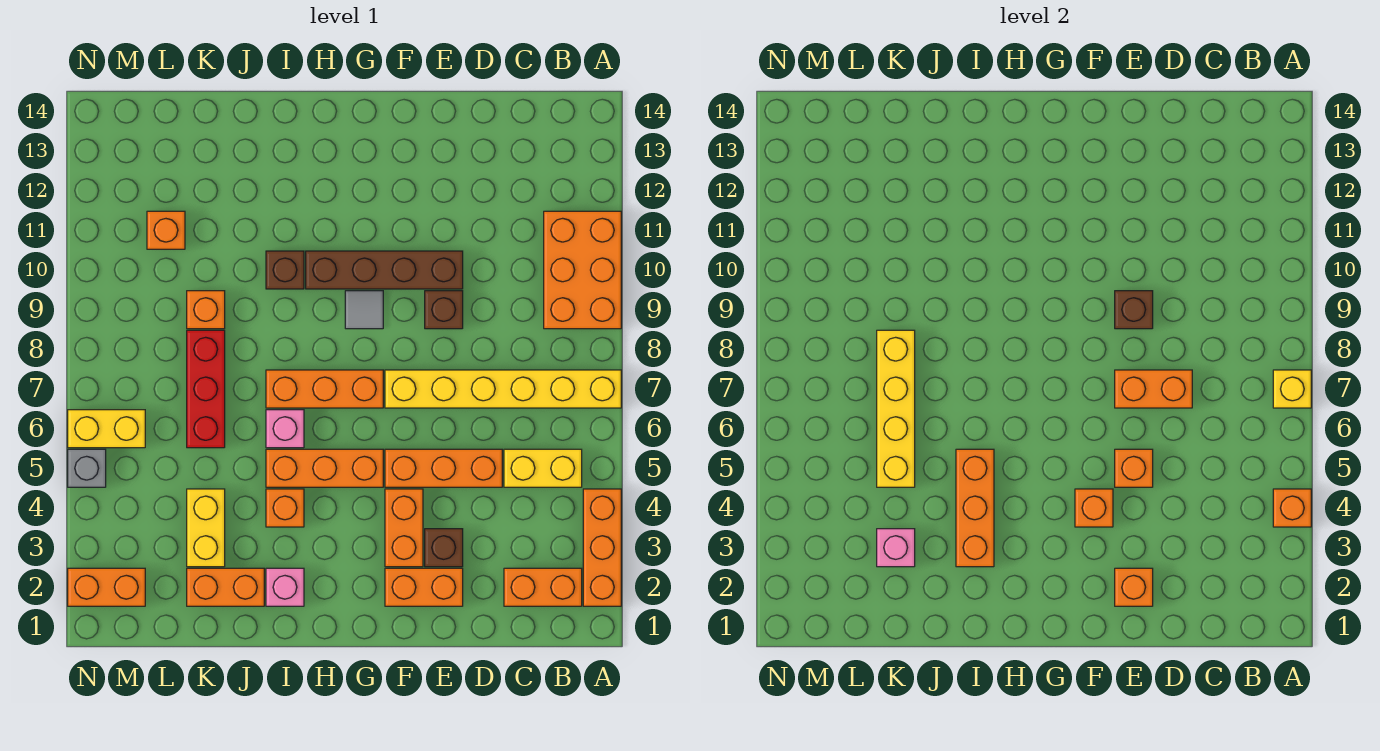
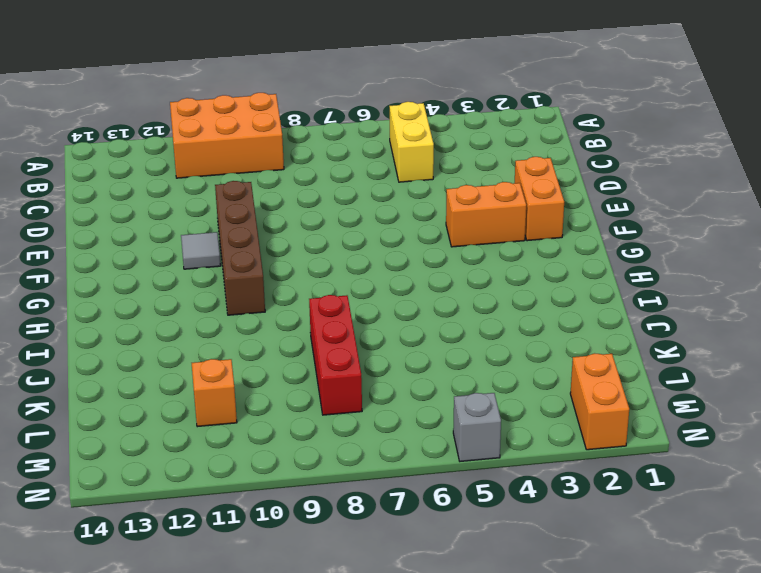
grey 1x1 tile [181,232,221,269] -> grey 1x1 tile moved to [345,291,383,329]
red 1x3 brick [309,295,362,415] -> red 1x3 brick turned to [187,330,225,448]
none -> orange 1x3 brick [583,489,621,606]
none -> yellow 1x6 brick [385,370,621,408]
none -> orange 1x2 brick [504,568,582,606]
none -> orange 1x3 brick [385,449,502,487]

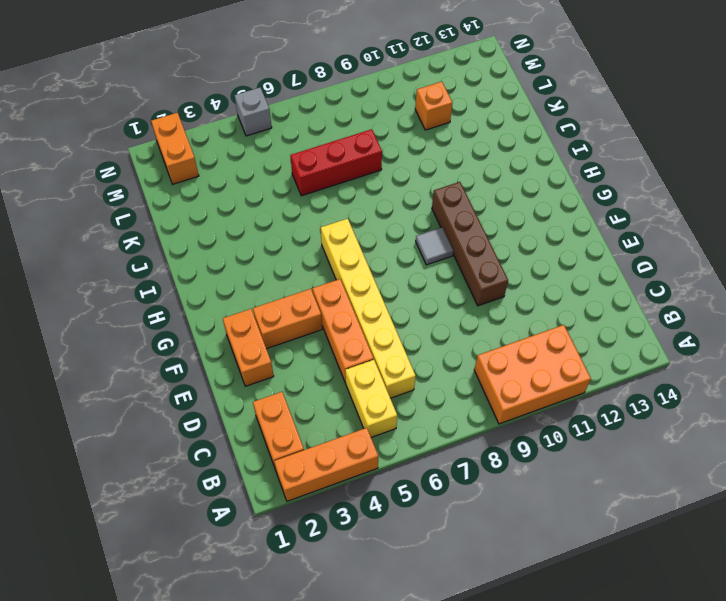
yellow 1x6 brick [321,219,416,398] -> yellow 1x6 brick moved to [385,370,621,408]
none -> brown 1x1 brick [425,529,463,567]
none -> brown 1x1 brick [425,291,463,329]
none -> orange 1x3 brick [266,449,383,487]
none -> orange 1x3 brick [266,370,383,408]

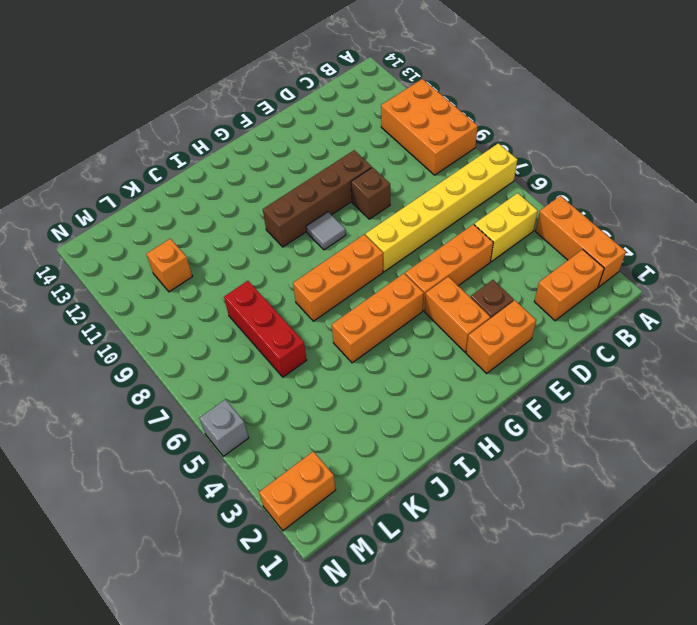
none -> pink 1x1 brick [266,568,304,606]
none -> orange 1x1 brick [266,489,304,527]
none -> pink 1x1 brick [266,410,304,448]
none -> brown 1x1 brick [266,251,304,289]

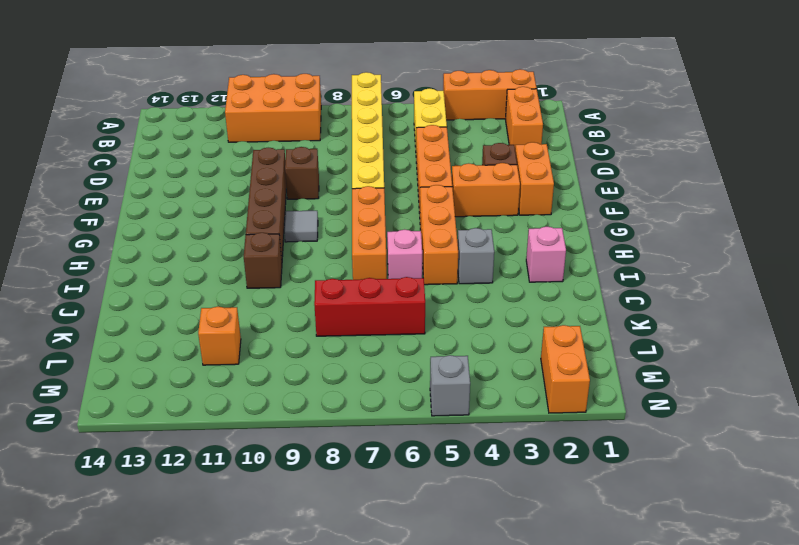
grey 1x1 brick [458,228,494,284] -> orange 1x1 brick [266,489,304,527]
none -> orange 1x2 brick [187,568,264,606]
none -> yellow 1x2 brick [187,489,225,567]
none -> orange 1x1 brick [187,291,225,329]
none -> yellow 1x2 brick [68,410,145,448]

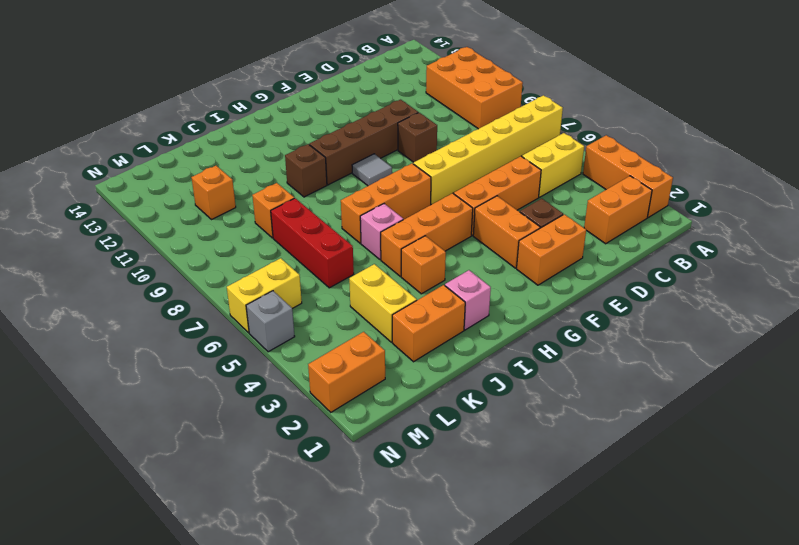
none -> orange 1x1 brick [1273,489,1311,527]
none -> yellow 1x1 brick [1273,370,1311,408]
none -> orange 1x2 brick [1115,370,1192,408]
none -> orange 1x1 brick [1115,568,1153,606]

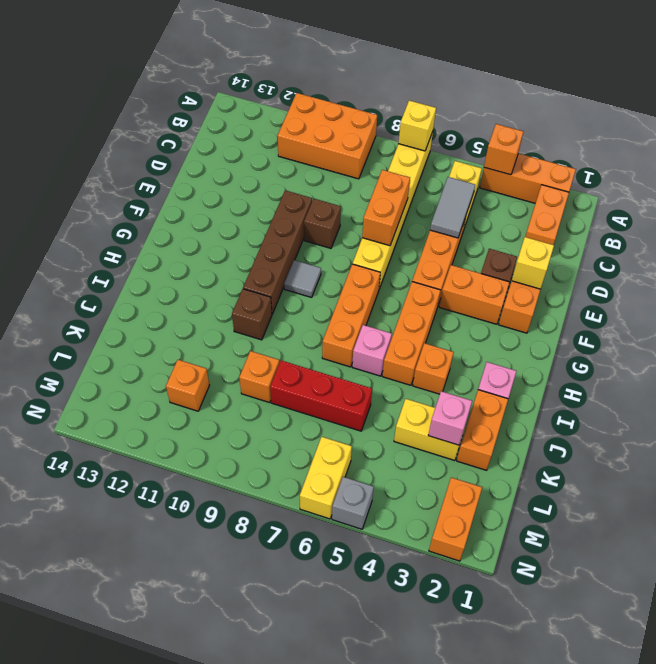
grey 1x2 tile [430,177,475,238] -> none
yellow 1x1 brick [512,237,554,289] -> orange 1x1 brick [1115,568,1153,606]
none -> orange 1x1 brick [1115,449,1153,487]
none -> brown 1x1 brick [1115,291,1153,329]
none -> orange 1x1 brick [1075,489,1113,527]
none -> orange 1x3 brick [956,449,994,567]

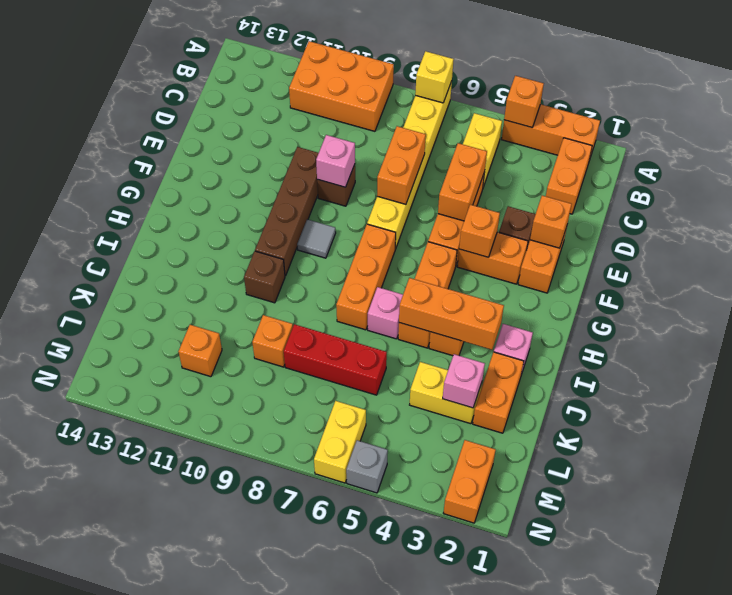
orange 1x2 brick [438,143,487,221] -> orange 1x1 brick [1115,449,1153,487]
pink 1x1 brick [316,135,355,187] -> brown 1x1 brick [1115,291,1153,329]
none -> yellow 1x4 brick [877,330,915,487]

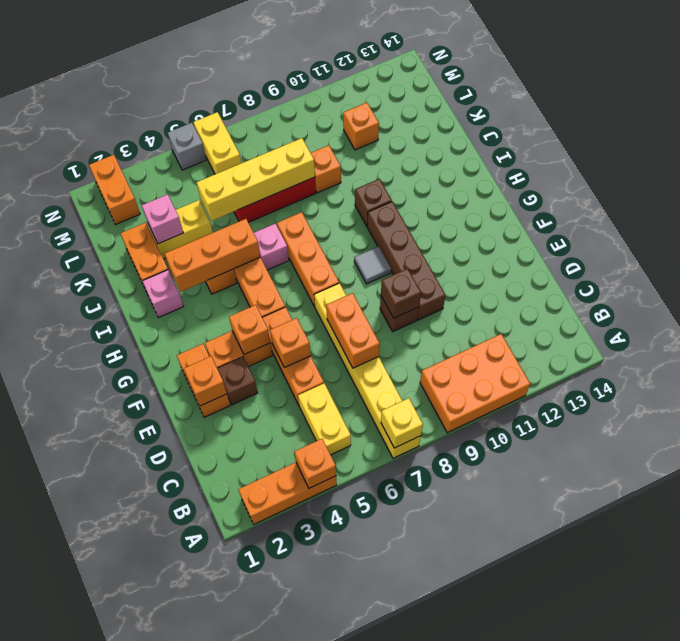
none -> orange 1x2 brick [504,568,582,606]

